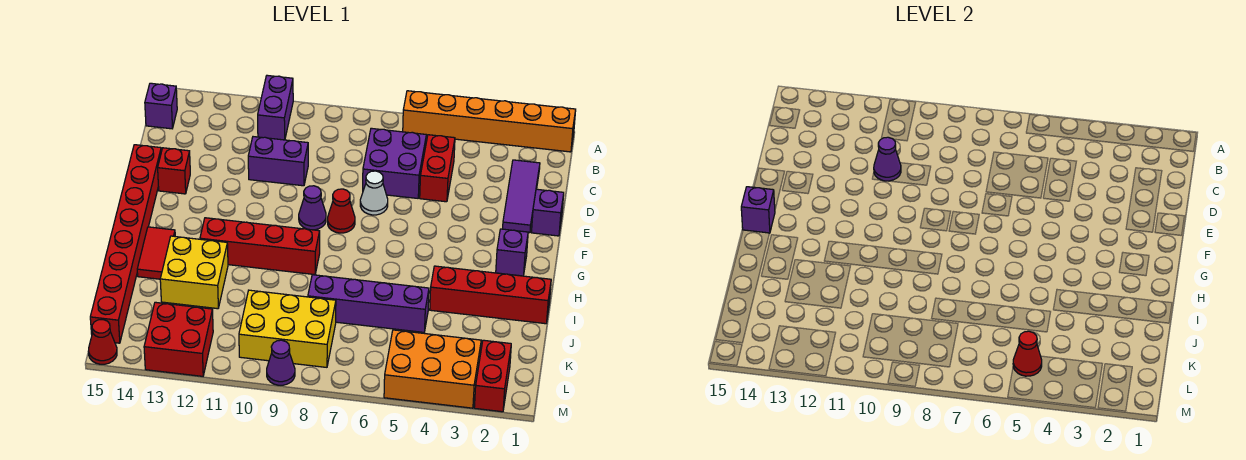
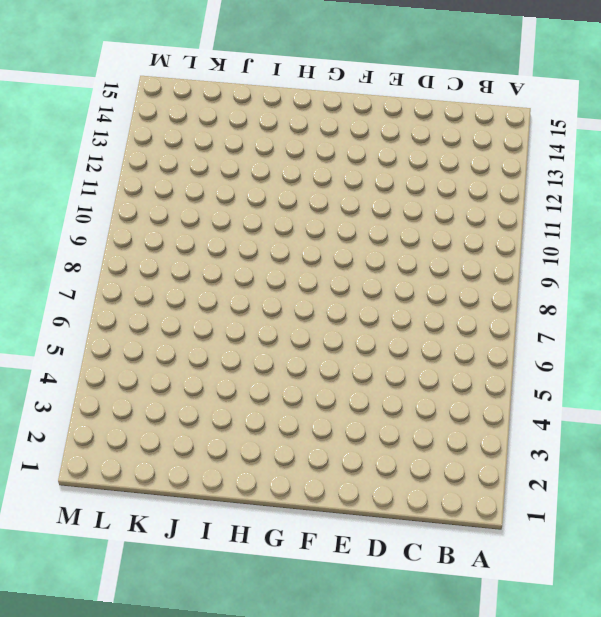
none -> orange 1x6 brick [403,91,576,152]
none -> purple 1x2 brick [258,75,293,140]
none -> purple 1x1 brick [145,83,177,129]

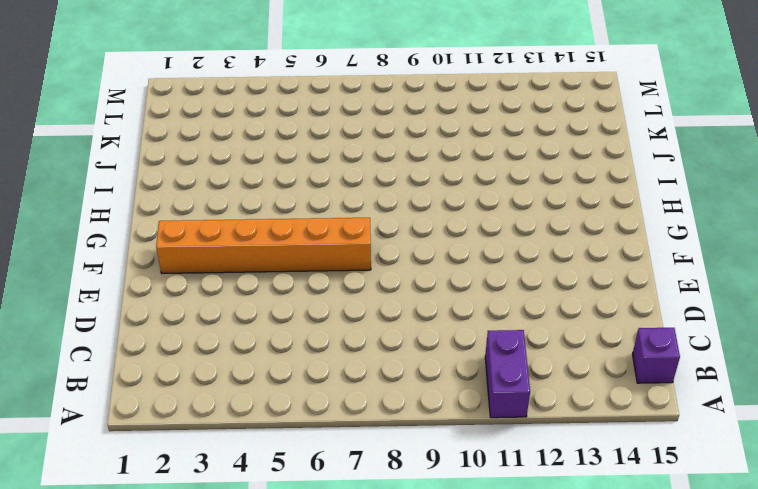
orange 1x6 brick [156,218,371,273] -> orange 1x6 brick moved to [403,91,576,152]
none -> purple 1x3 tile [503,160,540,233]
none -> red 1x2 brick [420,135,455,202]
none -> purple 2x2 brick [363,128,426,198]

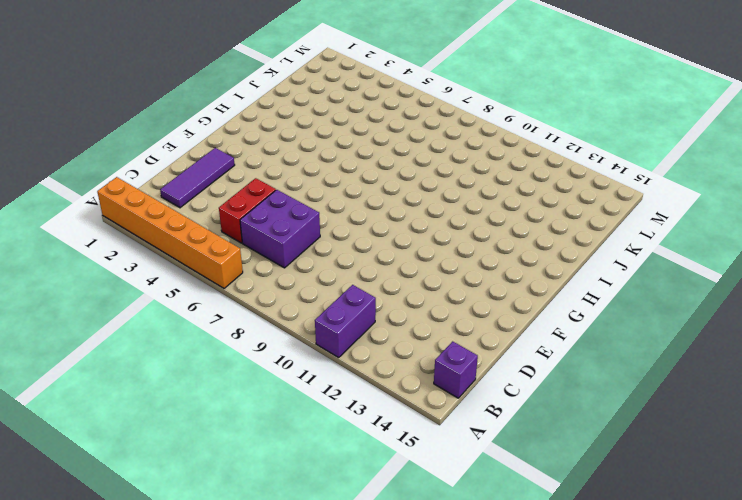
none -> purple 1x2 brick [248,137,308,186]
none -> purple 1x1 brick [531,189,564,236]
none -> white 1x1 cone [360,171,388,215]

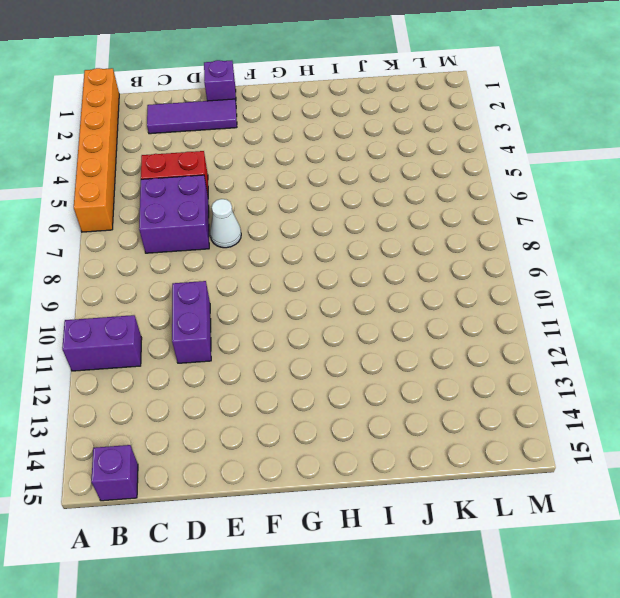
none -> red 1x1 brick [158,148,190,194]
none -> red 1x8 brick [90,145,161,343]
none -> red 1x1 cone [328,189,355,233]

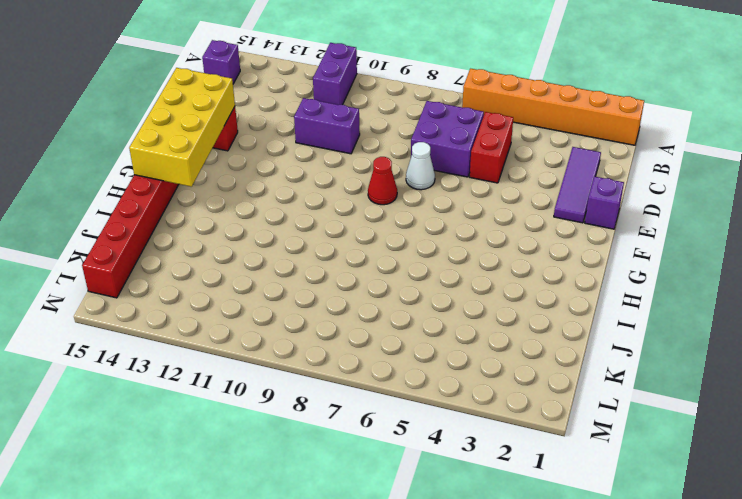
yellow 2x4 brick [129,68,235,187] -> purple 1x1 brick [741,187,775,233]
none -> purple 1x1 cone [299,186,326,230]
none -> purple 1x1 brick [496,229,528,276]
none -> red 1x4 brick [200,218,320,275]

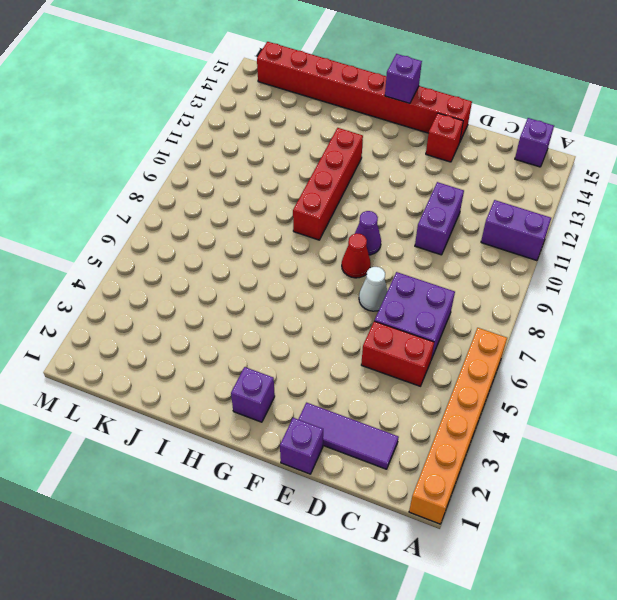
none -> red 1x2 tile [137,227,175,279]
none -> red 1x4 brick [430,266,551,324]
none -> yellow 2x2 brick [160,236,228,309]

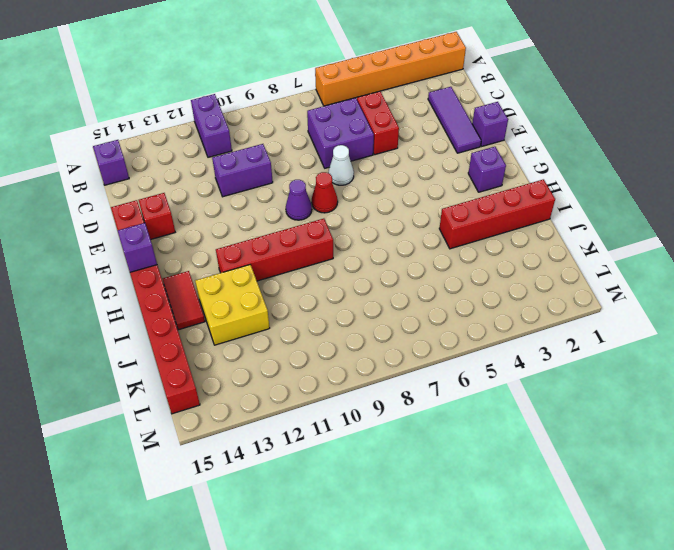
none -> purple 1x4 brick [308,275,429,332]
none -> yellow 2x3 brick [239,290,336,367]
none -> red 1x2 brick [474,340,511,412]

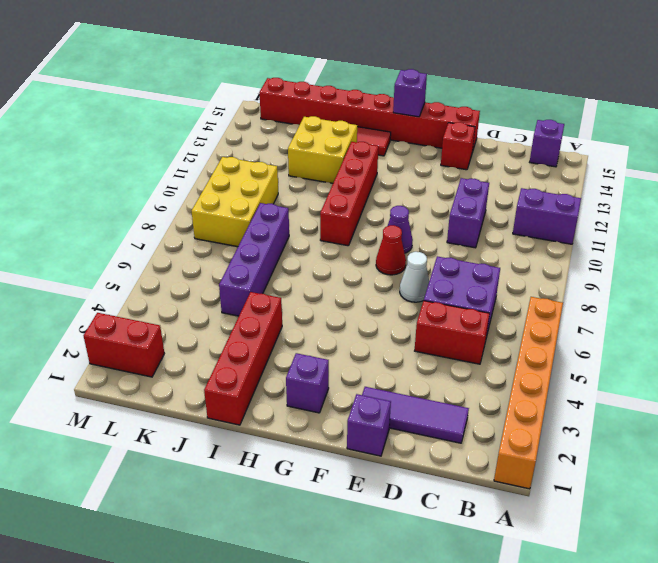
none -> orange 2x3 brick [384,330,481,408]
none -> red 2x2 brick [144,302,213,376]
none -> purple 1x1 cone [267,340,295,385]

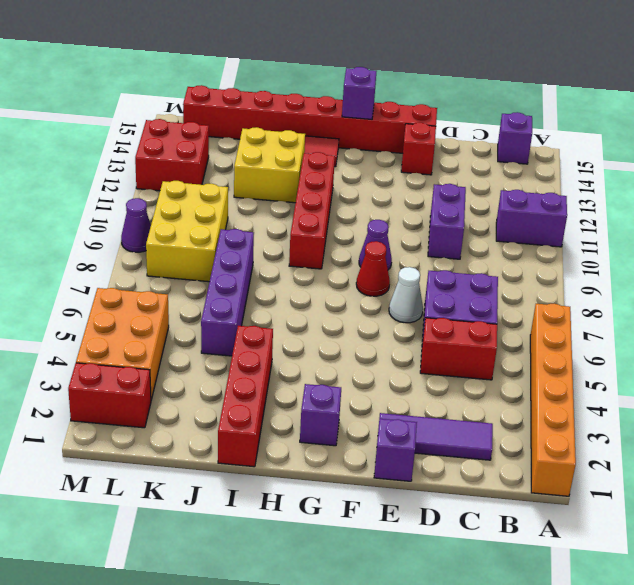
none -> red 1x1 cone [88,320,117,364]
none -> purple 1x1 cone [874,137,901,181]
none -> red 1x1 cone [1013,331,1042,376]

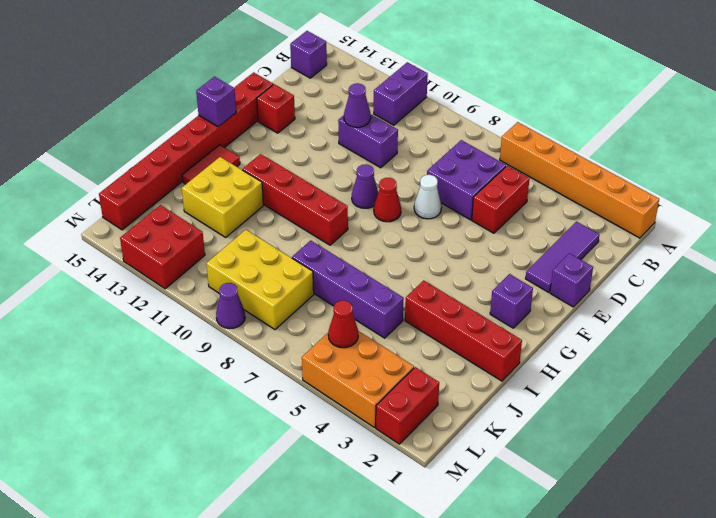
none -> red 1x1 cone [88,320,117,364]

